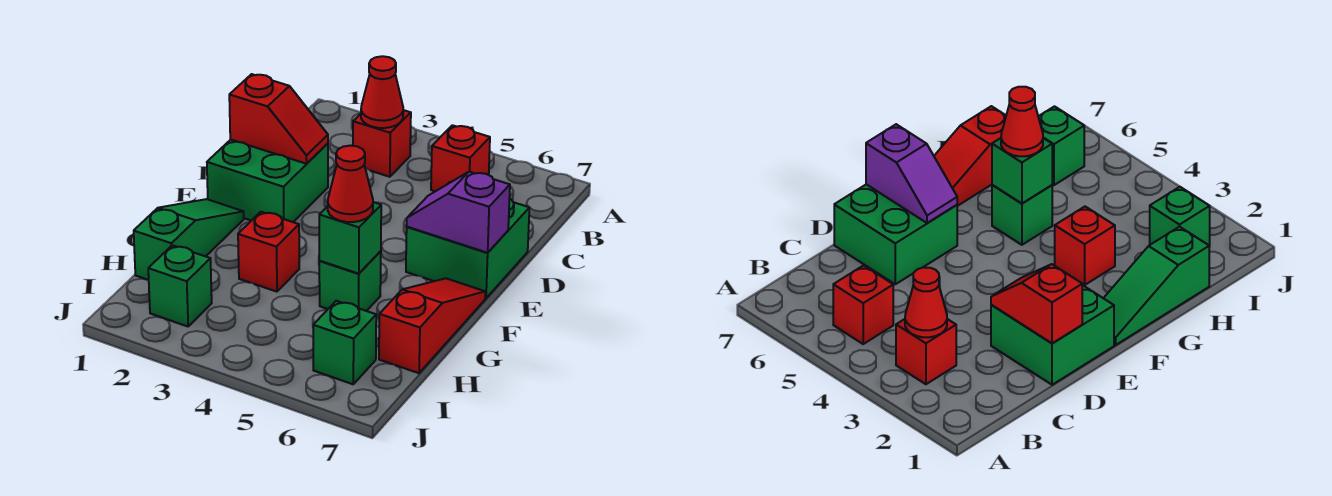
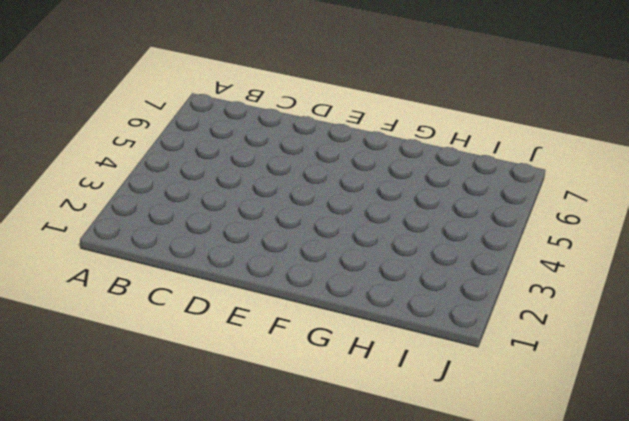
none -> red 1x1 brick [353,110,411,177]
none -> red 1x1 brick [431,125,490,191]
none -> green 2x2 brick [207,140,328,222]

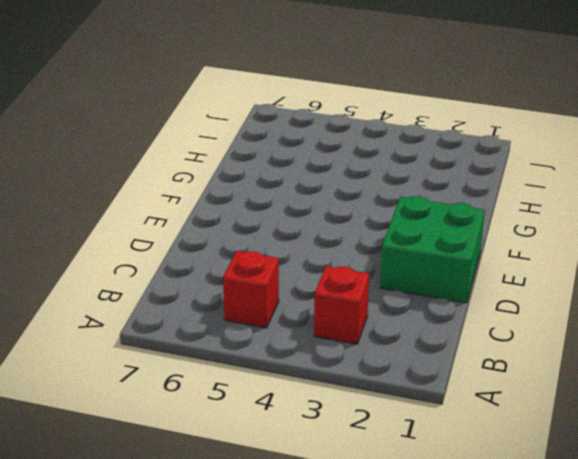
none -> green 2x2 brick [406,182,529,298]
none -> green 1x3 slope [134,199,244,280]
none -> red 1x3 slope [379,278,485,373]

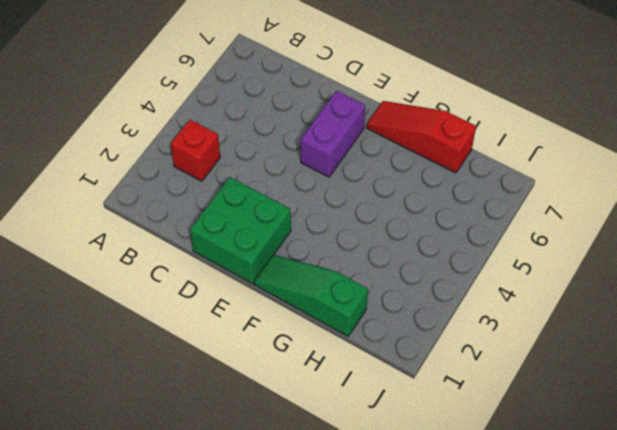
purple 1x2 brick [300,91,365,177] -> green 2x2 brick [406,182,529,298]
none -> red 1x1 brick [431,125,490,191]
none -> red 1x1 brick [238,212,299,292]
none -> green 1x1 brick [319,251,381,311]

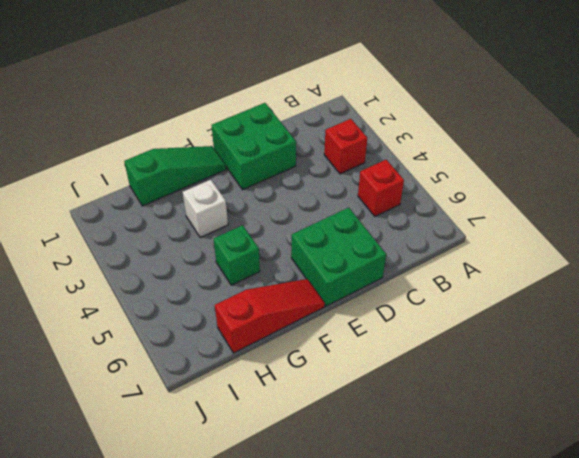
white 1x1 brick [183,180,228,238] -> red 1x1 brick [238,212,299,292]
none -> green 1x1 brick [148,245,212,326]
none -> green 1x1 brick [313,301,376,384]
none -> red 1x1 cone [361,56,403,128]

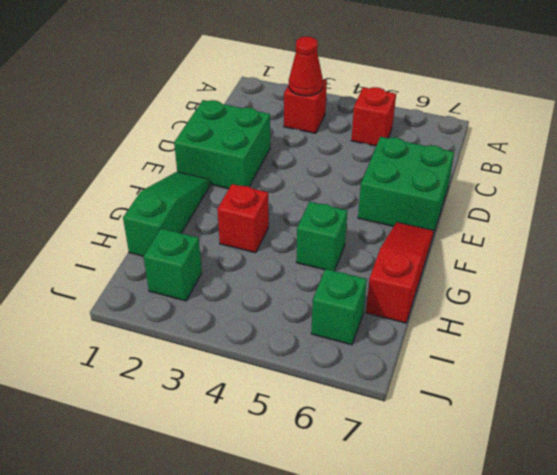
none -> red 1x2 slope [229,74,328,164]
none -> purple 1x2 slope [407,172,510,253]
none -> green 1x1 brick [319,202,381,274]

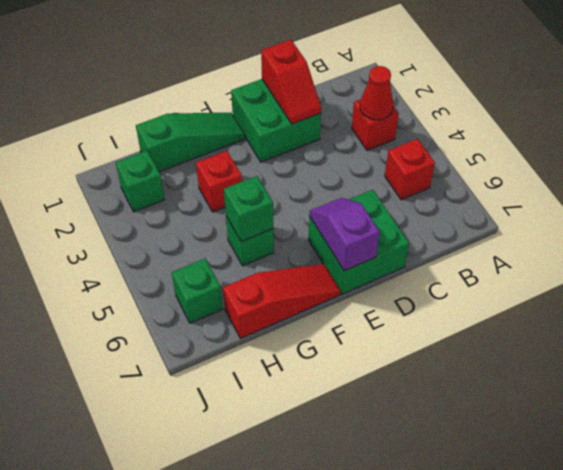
none -> red 1x1 cone [328,146,373,222]

